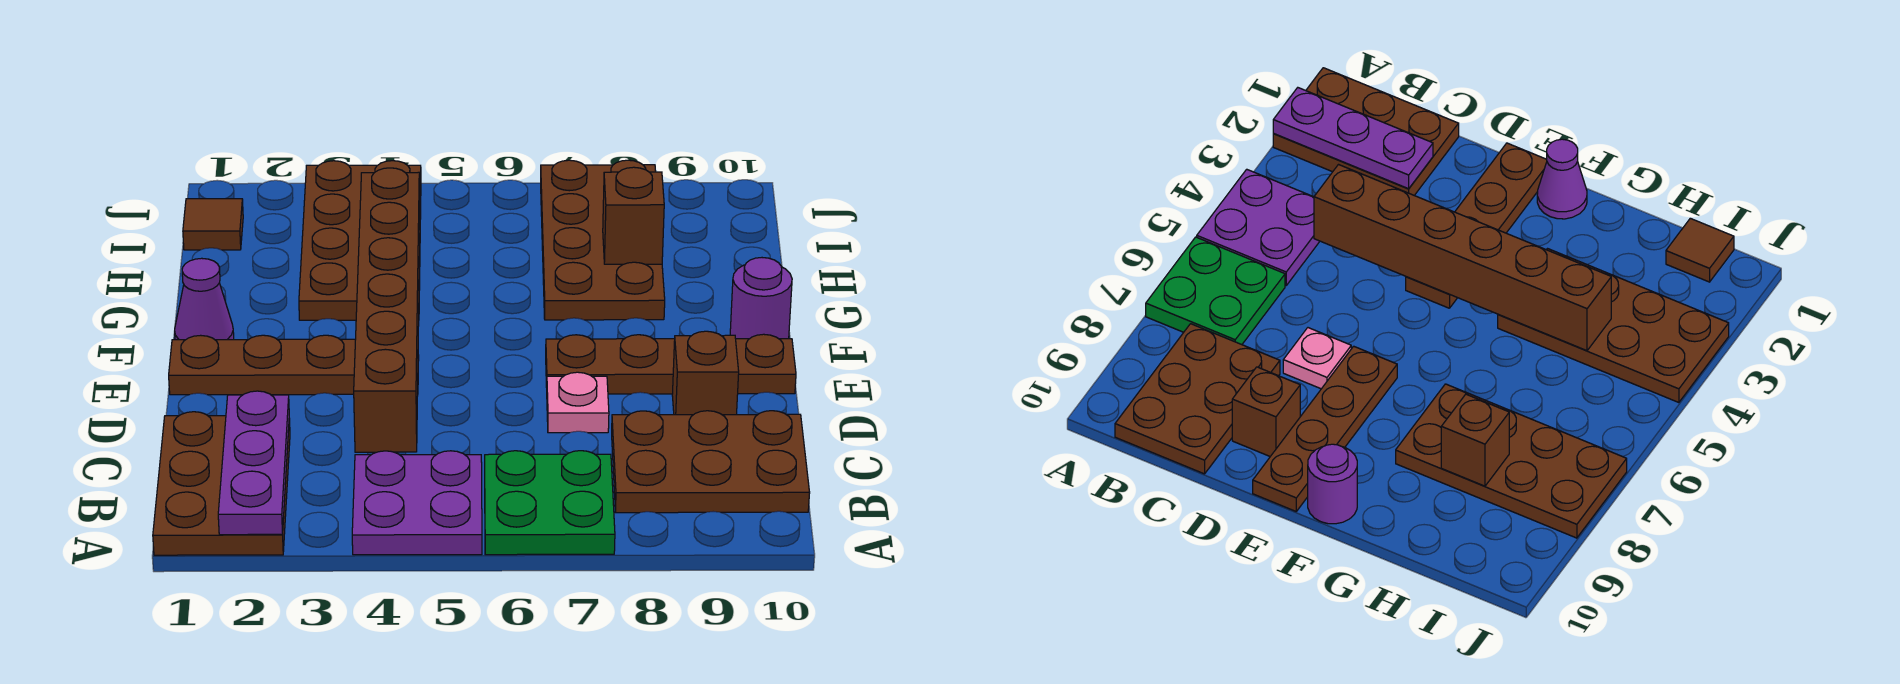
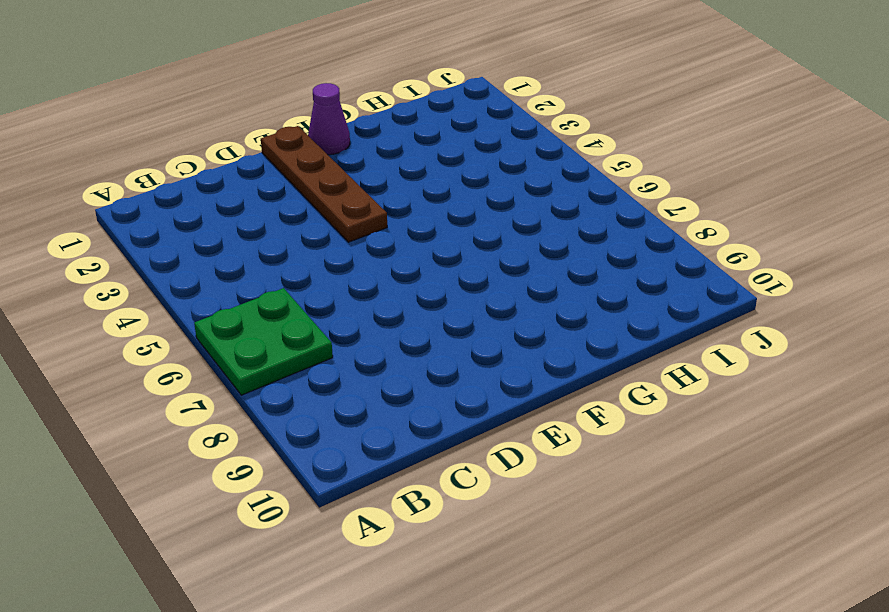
none -> brown 2x3 plate [153,412,290,555]
none -> purple 2x2 plate [352,451,482,555]
none -> brown 2x3 plate [612,411,810,513]

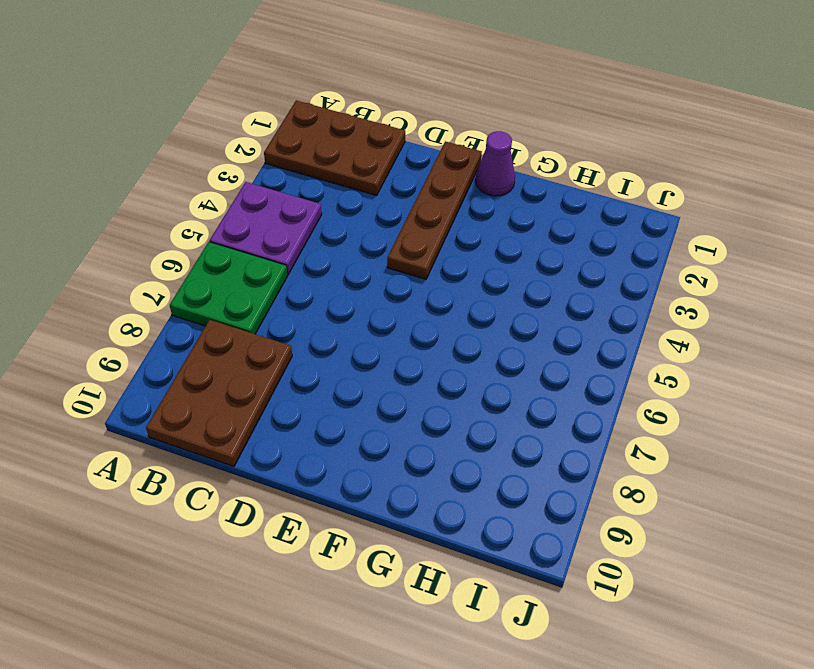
none -> pink 1x1 plate [547,372,609,433]
none -> brown 1x1 brick [672,331,739,415]
none -> brown 1x4 plate [546,334,796,394]

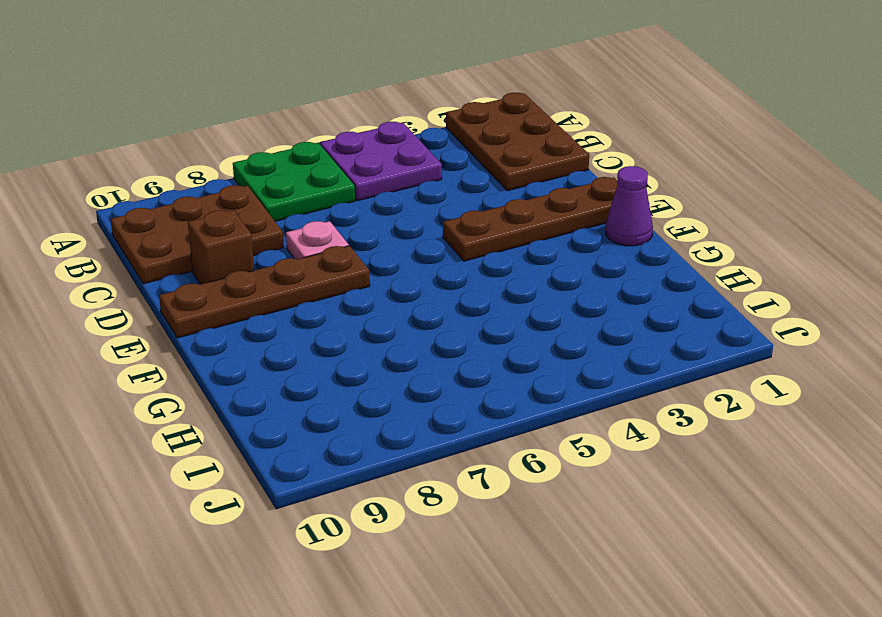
none -> purple 1x1 round brick [730,258,792,339]
none -> brown 2x4 plate [299,161,421,320]
none -> brown 2x4 plate [541,160,665,320]

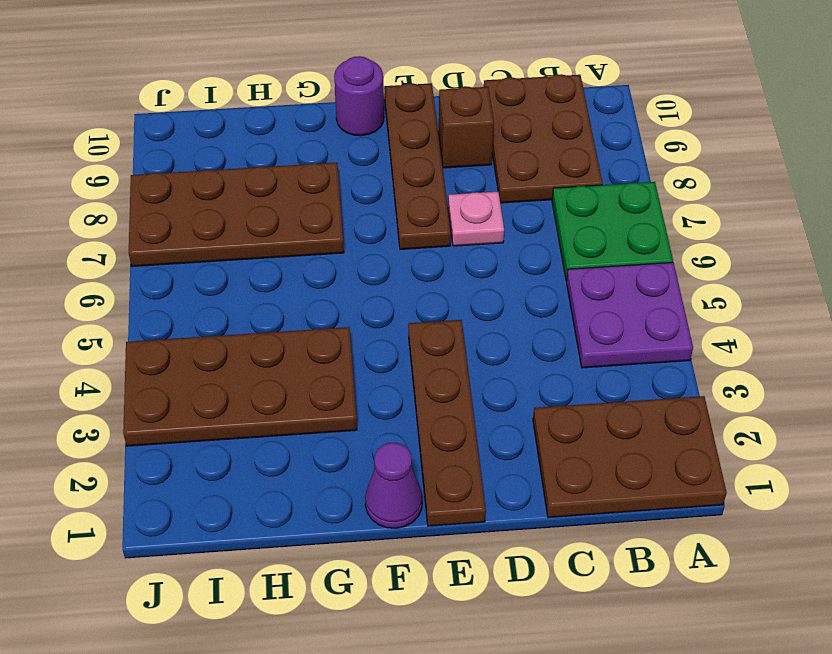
none -> brown 1x1 tile [183,199,243,250]
none -> purple 1x3 plate [218,391,289,535]
none -> brown 1x6 brick [354,168,420,452]

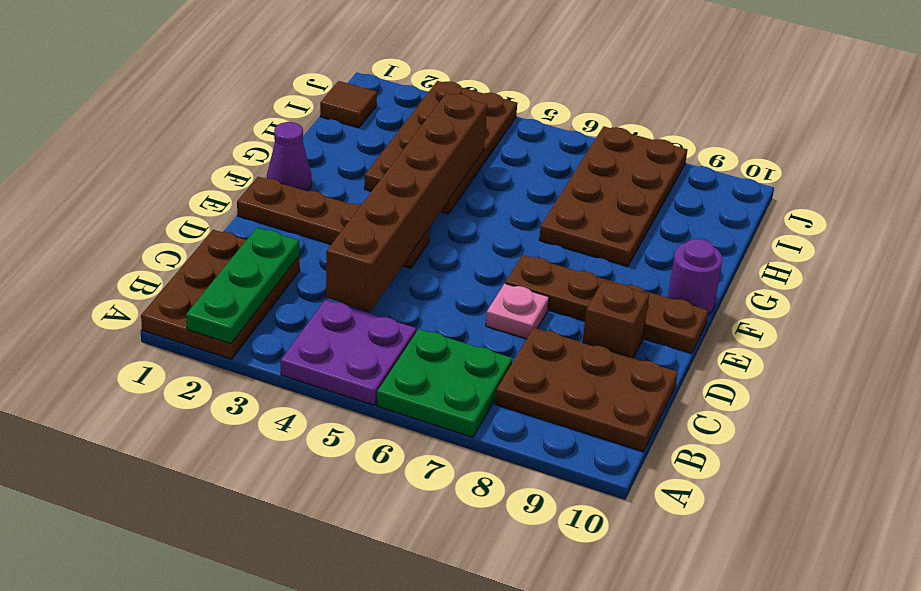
green 1x3 plate [186,228,299,344] -> purple 1x3 plate [218,391,289,535]
none -> brown 1x1 brick [603,167,664,264]

